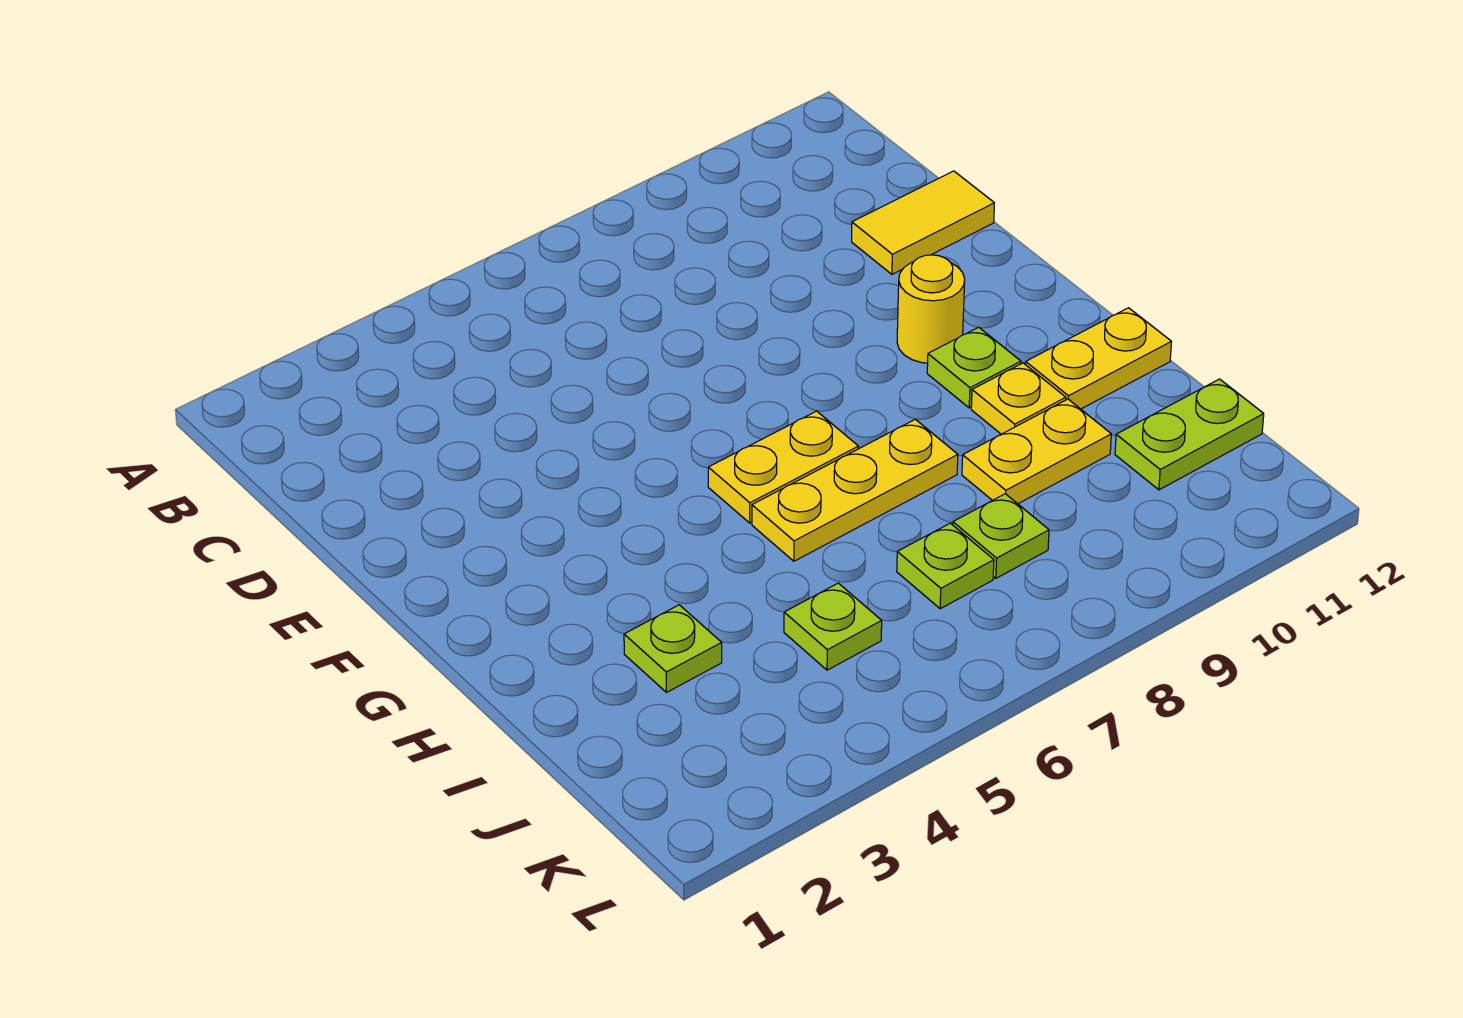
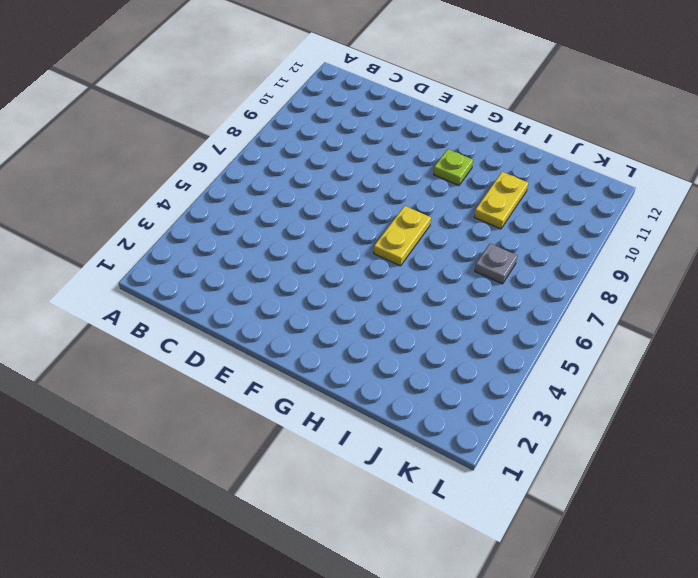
grey 1x1 plate [475,244,517,284] -> lime 1x1 plate [897,523,994,609]
none -> yellow 1x2 tile [852,171,994,274]
none -> yellow 1x1 round brick [897,255,965,363]
none -> yellow 1x3 plate [752,419,958,561]

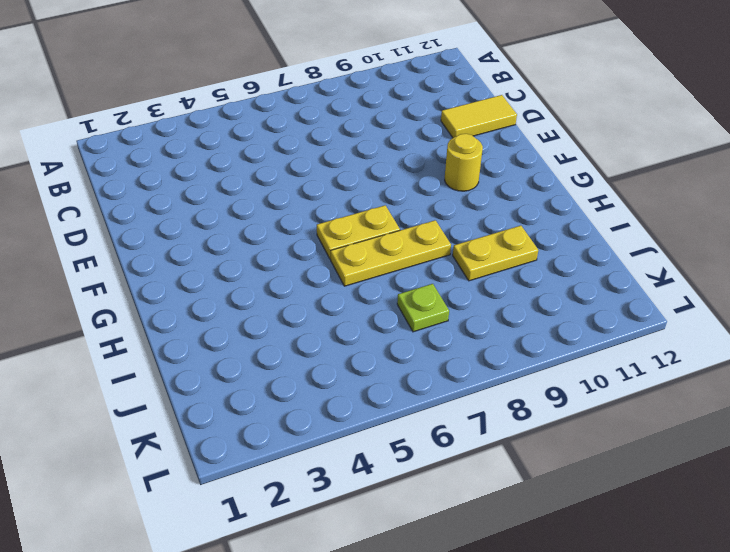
none -> lime 1x1 plate [927,327,1021,408]
none -> yellow 1x1 plate [971,363,1066,434]
none -> yellow 1x2 plate [1026,308,1171,409]

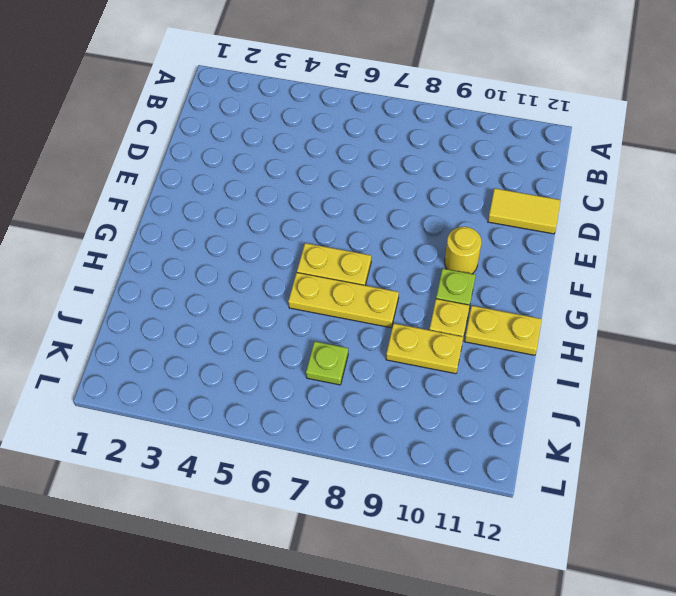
none -> lime 1x1 plate [624,605,722,692]
none -> lime 1x1 plate [784,583,882,670]
none -> lime 1x1 plate [953,494,1049,578]

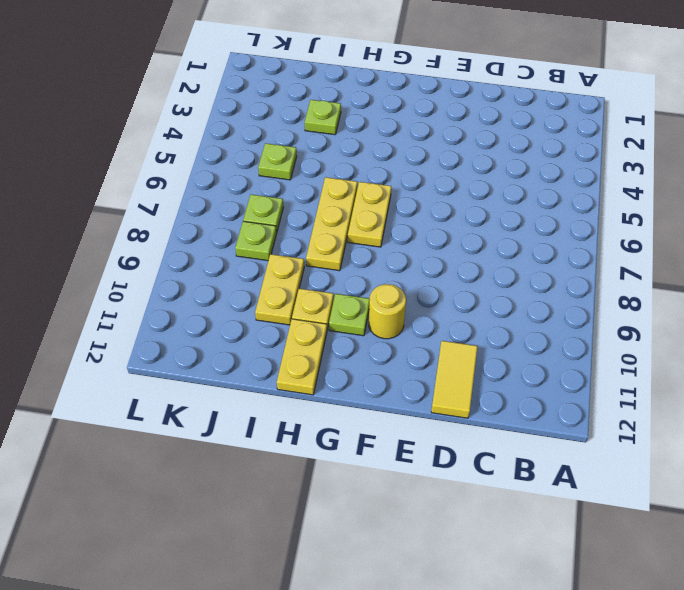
none -> lime 1x2 plate [1115,379,1264,490]

